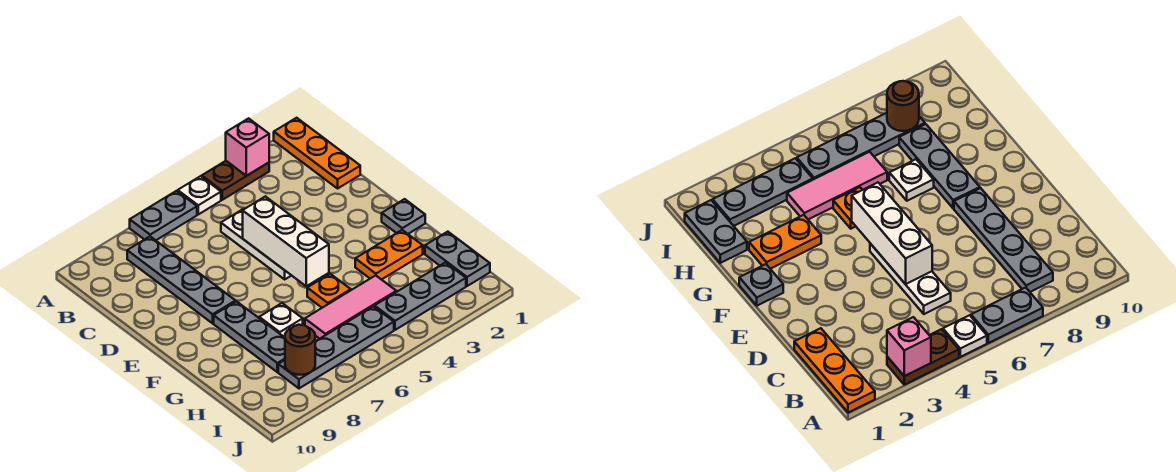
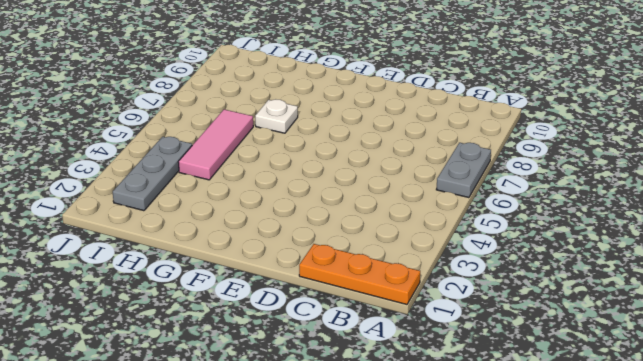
none -> brown 1x2 plate [202,161,269,200]
none -> white 1x1 plate [178,176,221,214]
none -> grey 1x4 plate [127,237,235,323]

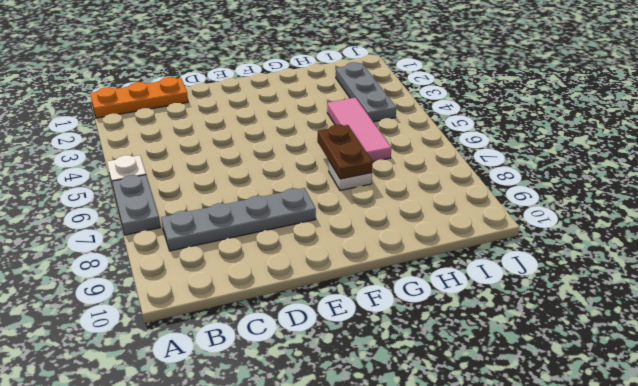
brown 1x2 plate [317,125,373,179] -> brown 1x2 plate moved to [202,161,269,200]
none -> white 1x3 plate [221,209,292,279]
none -> grey 1x1 plate [382,199,425,234]
none -> grey 1x3 plate [214,301,285,372]

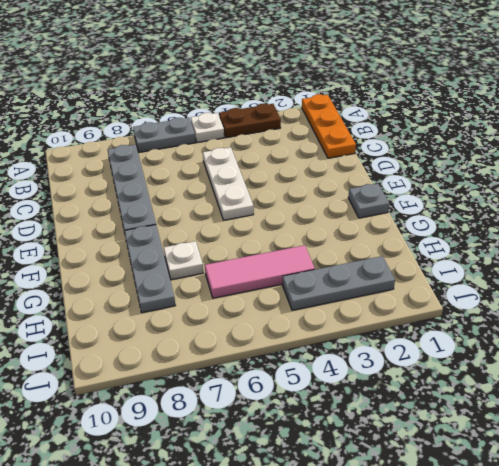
none -> orange 1x2 plate [355,230,423,280]
none -> orange 1x1 plate [307,274,351,308]
none -> grey 1x2 plate [425,232,490,286]

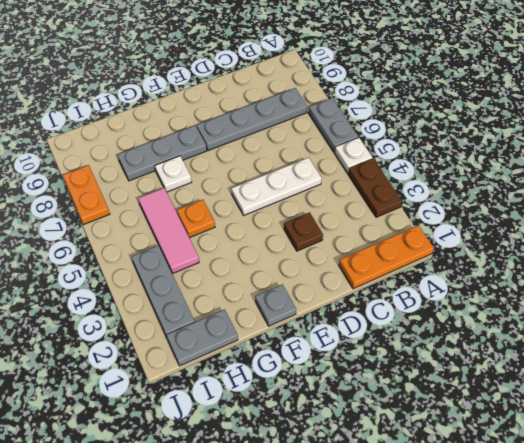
brown 1x1 plate [284,212,323,251] -> none
orange 1x2 plate [63,165,110,225] -> orange 1x2 plate moved to [355,230,423,280]
none -> grey 1x4 plate [278,306,394,388]
none -> pink 1x1 brick [226,118,269,176]
none -> white 1x3 brick [243,196,329,286]

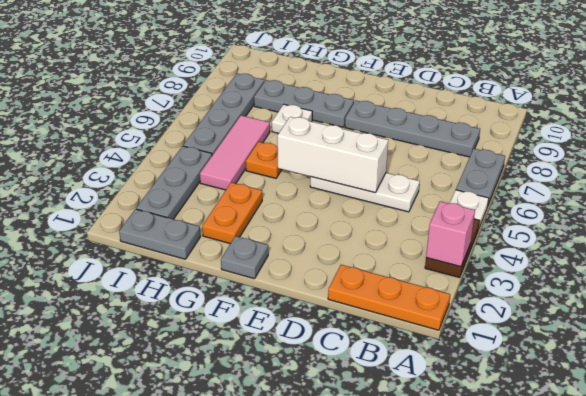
none -> brown 1x1 round brick [285,325,315,375]

